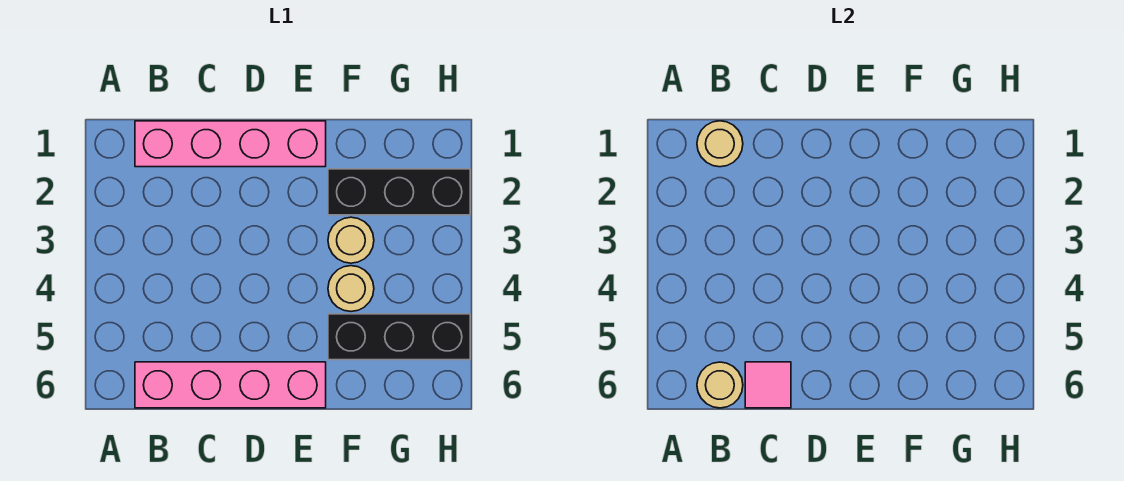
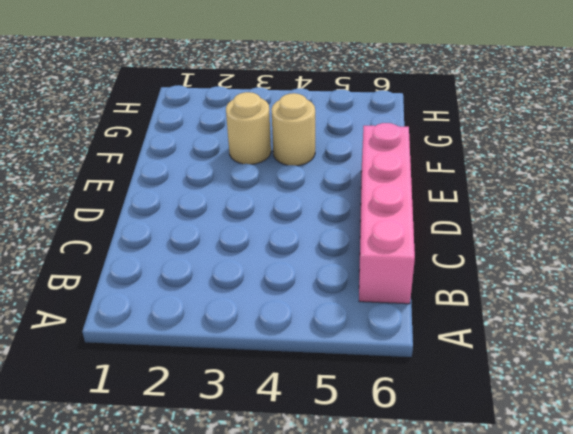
none -> pink 1x4 brick [135,121,326,167]
none -> black 1x3 brick [328,169,470,215]

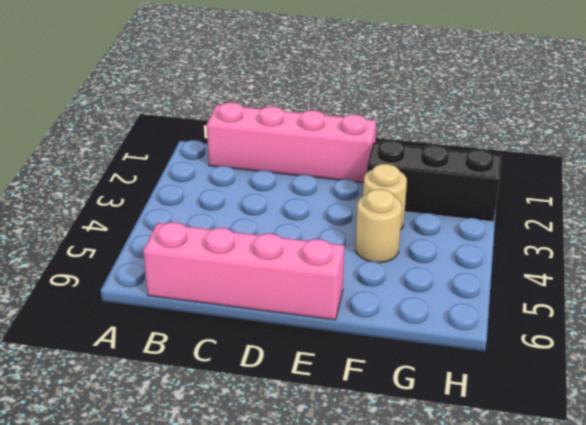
none -> black 1x3 brick [328,314,470,360]
none -> tan 1x1 round brick [697,121,743,167]

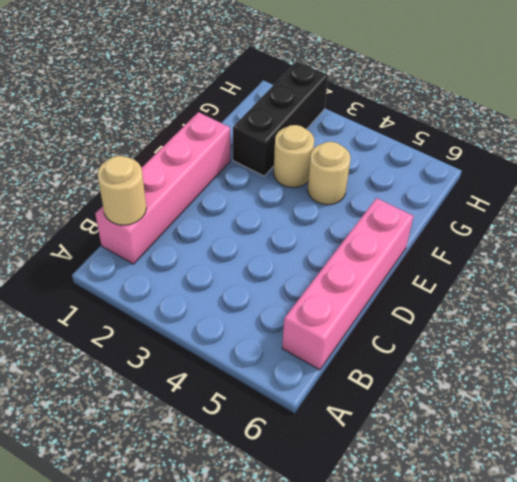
none -> black 1x3 brick [328,314,470,360]
none -> tan 1x1 round brick [697,362,743,408]

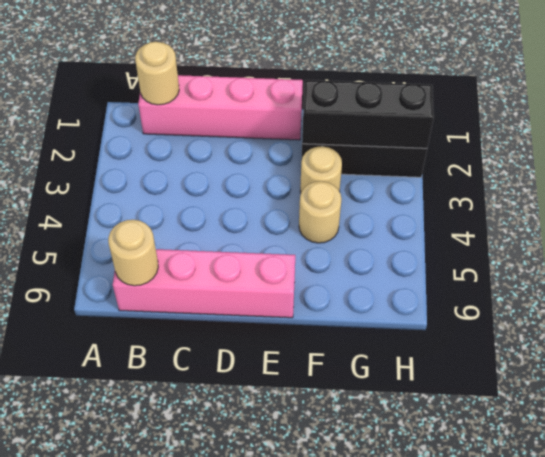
black 1x3 brick [302,80,434,148] -> black 1x3 brick moved to [328,314,470,360]
none -> pink 1x1 tile [745,362,791,408]

